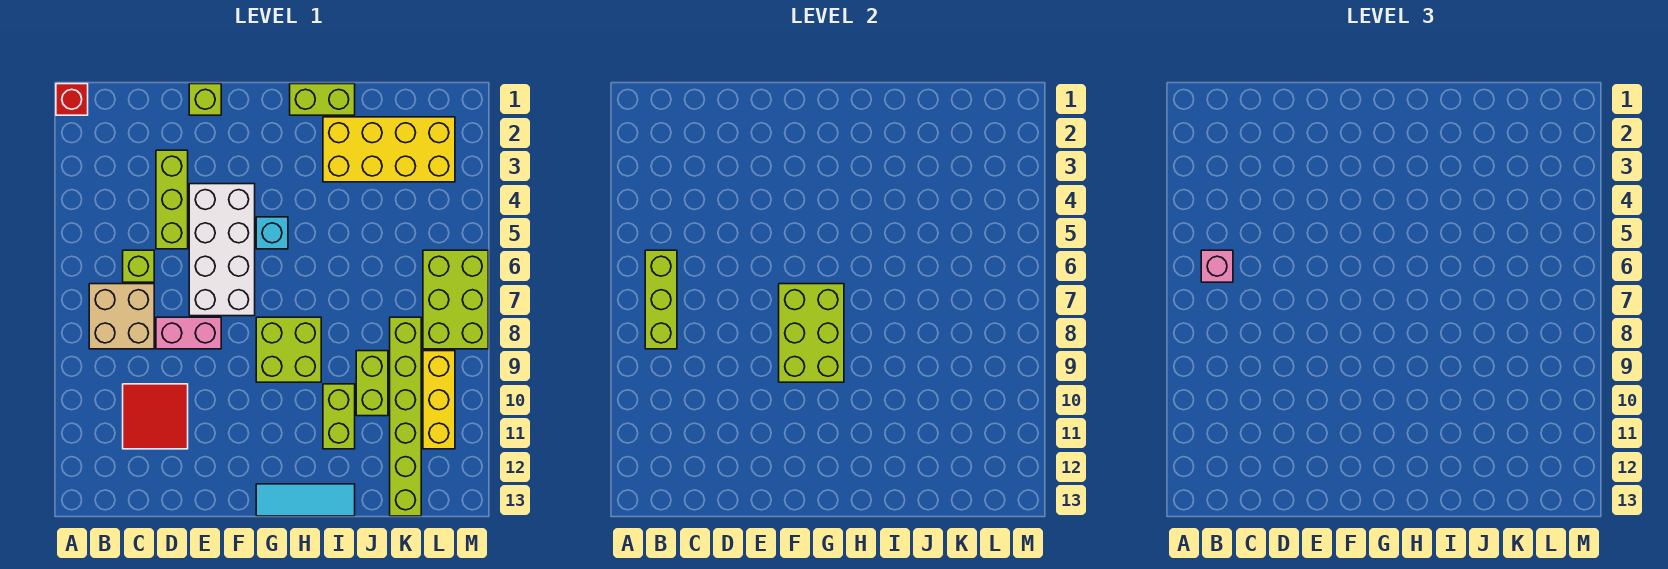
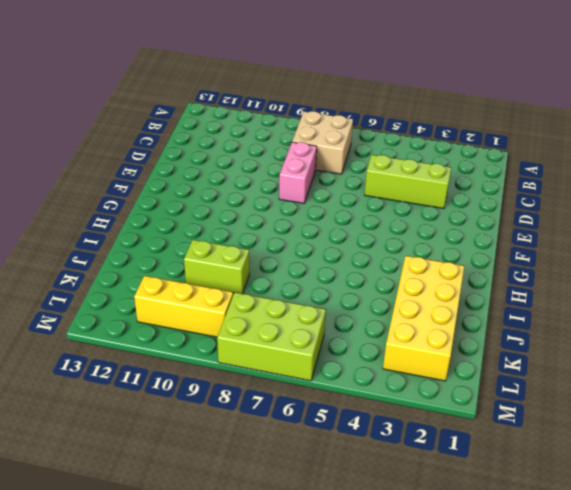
none -> red 1x1 brick [56,84,88,115]
none -> lime 1x1 brick [123,250,154,282]
none -> red 2x2 tile [123,384,188,449]

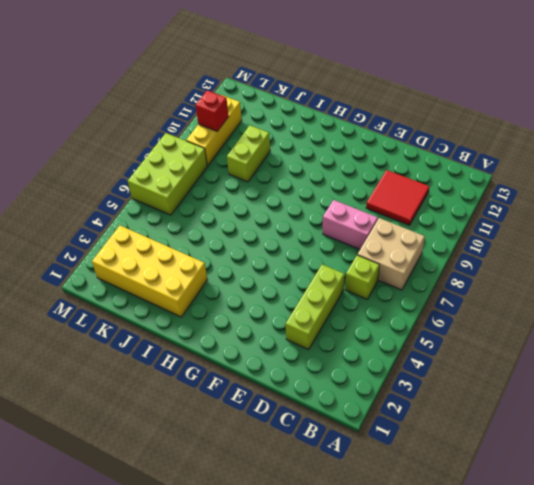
red 1x1 brick [196,90,229,131] -> red 1x1 brick moved to [56,84,88,115]
none -> lime 1x1 brick [189,84,221,115]
none -> white 2x4 brick [189,184,255,316]
none -> cyan 1x1 brick [256,217,288,249]

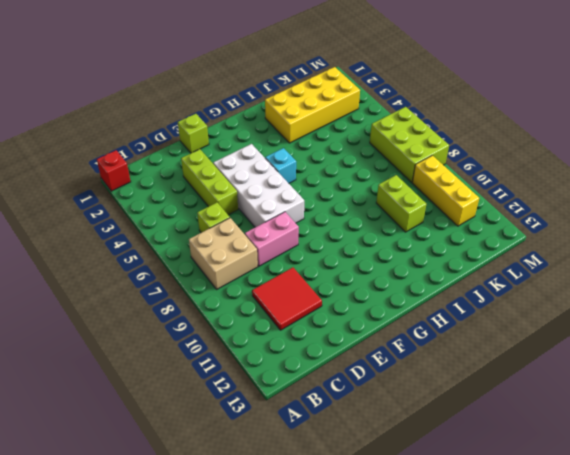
none -> lime 2x2 brick [256,317,321,382]
none -> cyan 1x3 tile [256,484,355,516]
none -> lime 1x2 brick [290,84,355,115]

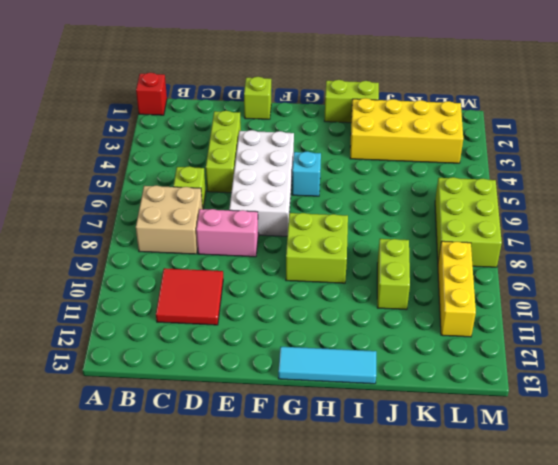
none -> lime 1x2 brick [323,384,355,449]
none -> lime 1x6 brick [390,317,421,516]
none -> lime 1x3 brick [645,250,677,349]

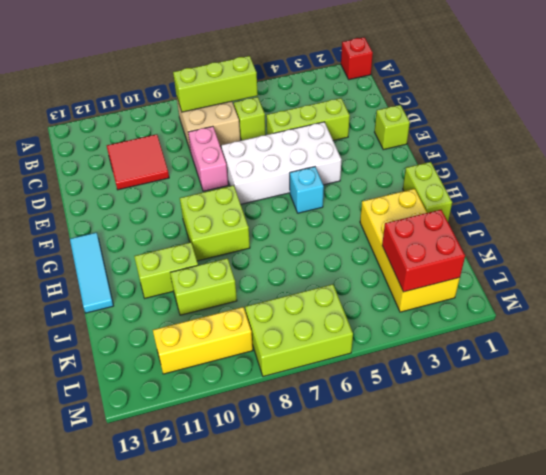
red 2x2 brick [382,210,465,292] -> none
none -> lime 1x6 brick [390,317,421,516]
none -> lime 2x3 brick [779,284,844,382]
none -> pink 1x1 brick [1201,250,1233,282]

